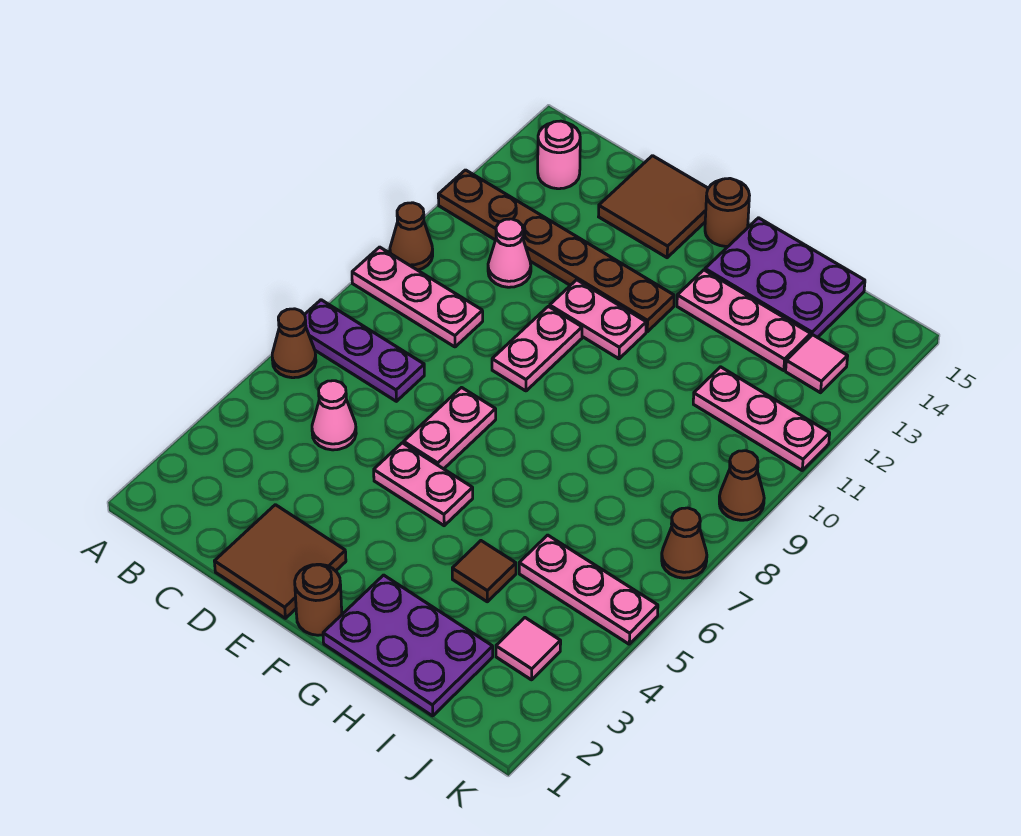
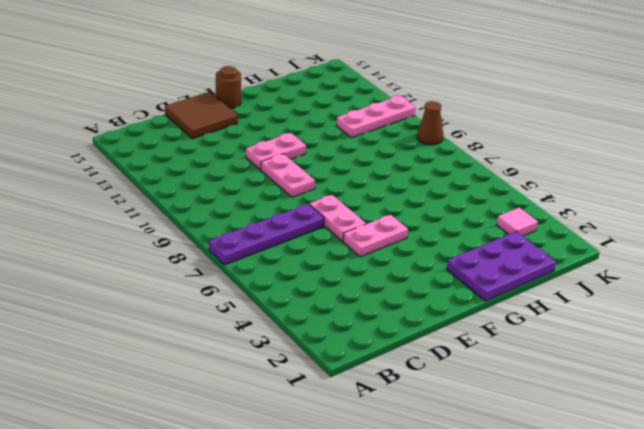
purple 1x4 plate [209,204,324,265] -> purple 1x3 plate [304,300,424,401]
none -> brown 1x1 cone [272,309,316,378]
none -> pink 1x3 plate [352,247,483,347]
none -> brown 1x1 cone [390,203,433,270]

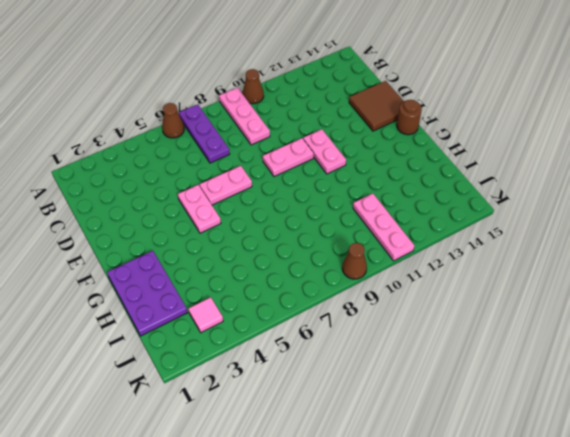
none -> brown 1x6 plate [438,170,674,332]
none -> pink 1x1 round brick [538,121,580,189]
none -> pink 1x1 cone [312,381,356,450]

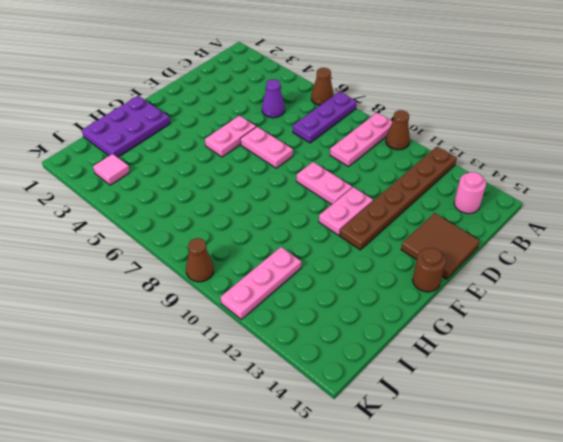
purple 1x1 cone [262,79,285,118] -> pink 1x1 cone [312,381,356,450]
none -> pink 1x1 cone [488,219,531,287]
none -> brown 2x2 tile [214,505,346,618]
none -> brown 1x1 round brick [295,564,342,635]

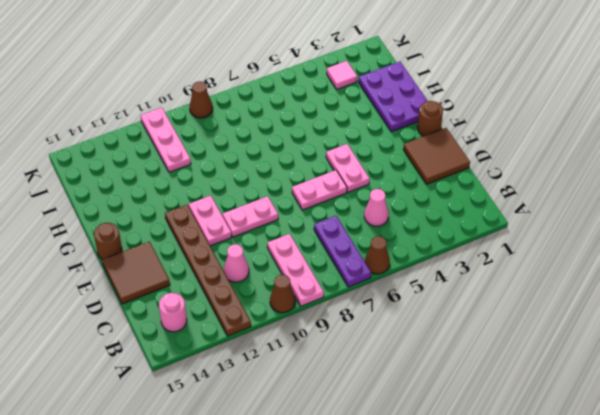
none -> pink 1x3 plate [677,270,811,371]
none -> purple 2x3 plate [705,218,865,338]
none -> brown 1x1 tile [452,541,516,602]

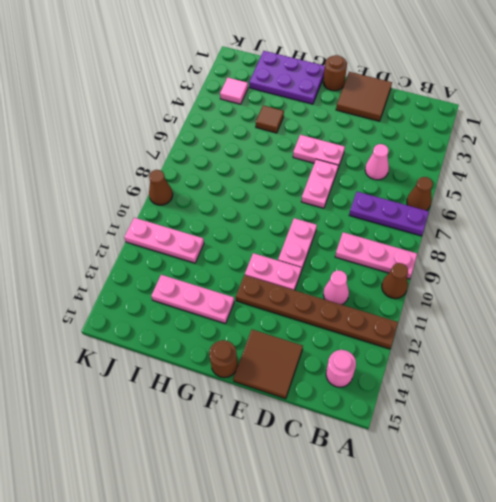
none -> purple 2x3 plate [705,218,865,338]
none -> pink 1x3 plate [519,535,658,644]
none -> pink 1x1 tile [786,335,848,393]

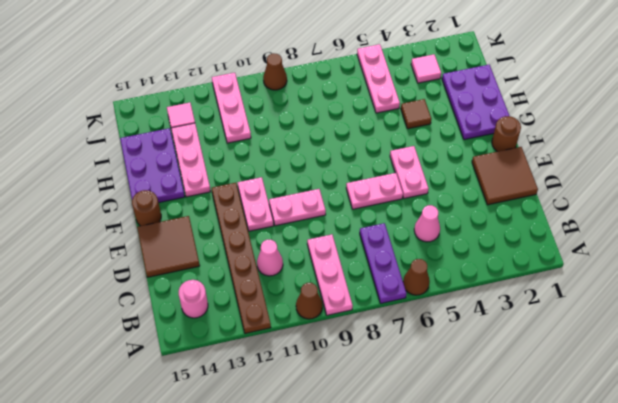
none -> brown 1x1 cone [662,508,707,578]

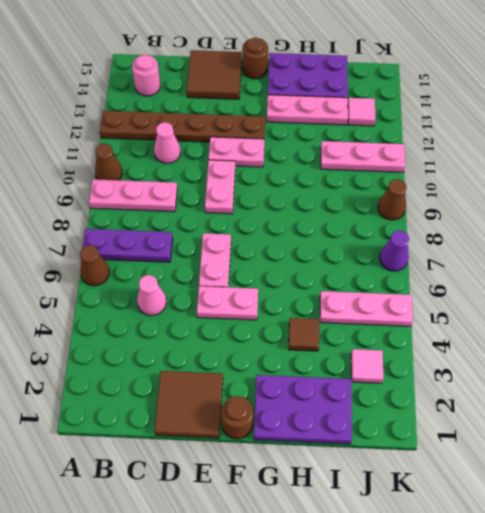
purple 1x1 cone [380,230,409,271] -> brown 1x1 cone [662,508,707,578]

